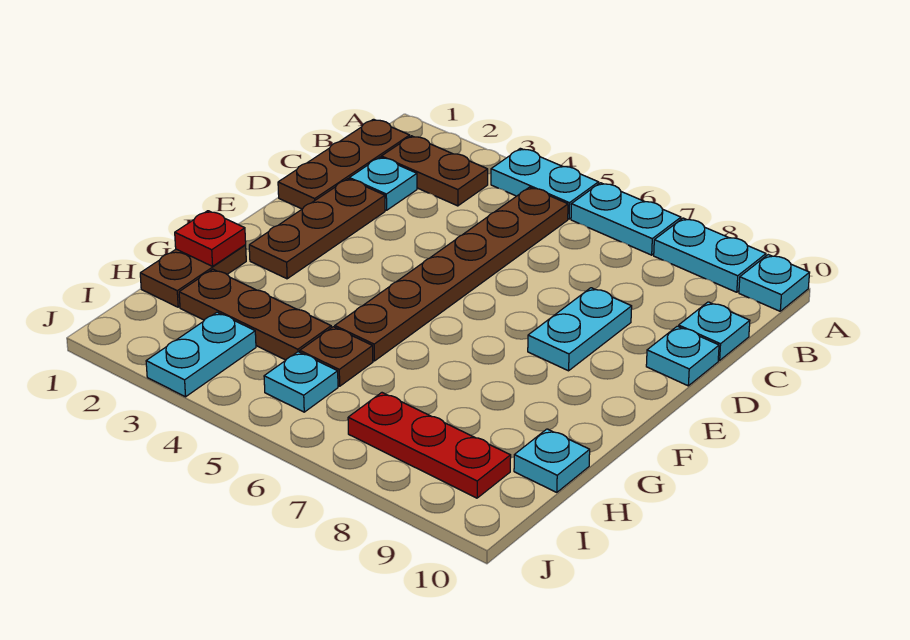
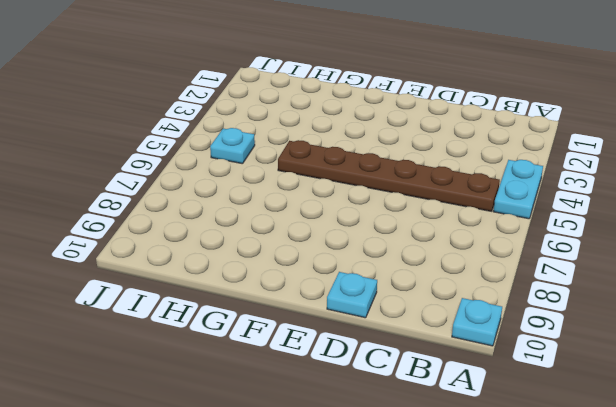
none -> cyan 1x2 plate [571,183,681,255]
none -> cyan 1x2 plate [654,218,766,292]
none -> brown 1x3 plate [278,119,410,209]

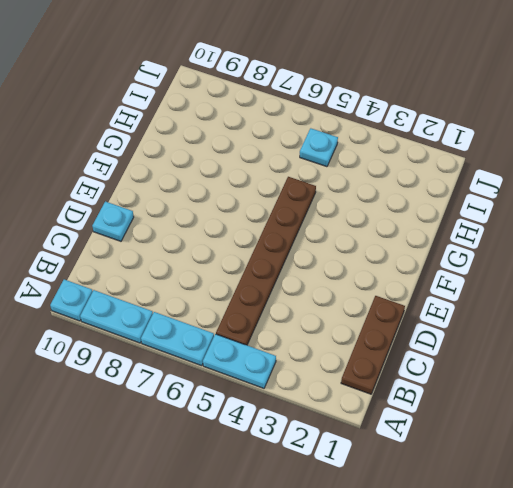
none -> brown 1x2 plate [381,136,488,206]
none -> cyan 1x1 plate [349,157,417,210]
none -> cyan 1x1 plate [679,302,750,360]

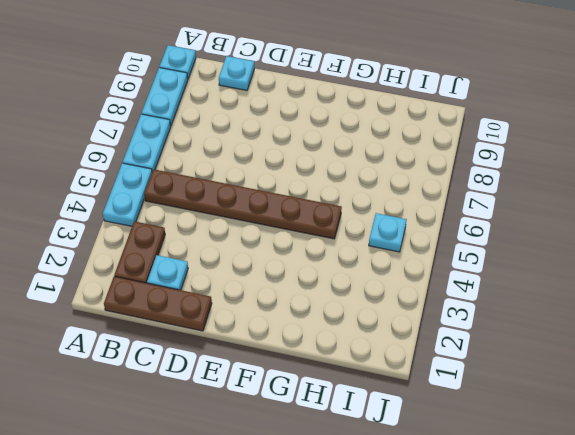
none -> brown 1x3 plate [249,179,385,279]
none -> cyan 1x2 plate [528,288,632,371]
none -> cyan 1x1 plate [646,326,719,386]

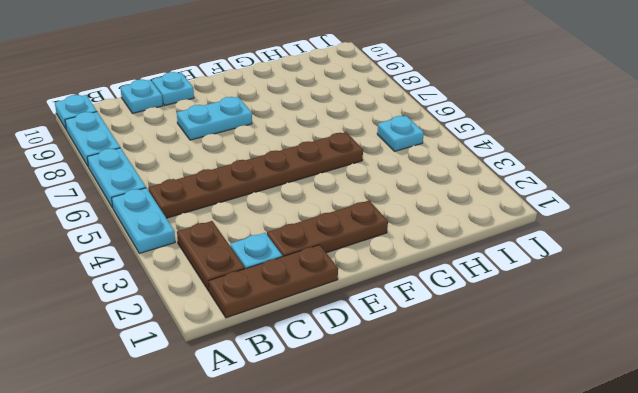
none -> brown 1x2 plate [140,245,246,307]
none -> brown 1x3 plate [179,269,331,360]
none -> brown 1x1 plate [300,327,373,386]

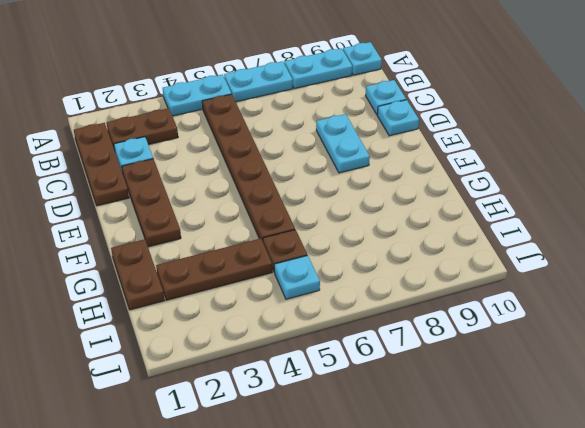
none -> cyan 1x1 plate [514,429,590,492]
none -> cyan 1x2 plate [146,312,256,397]
none -> red 1x3 plate [348,393,511,498]

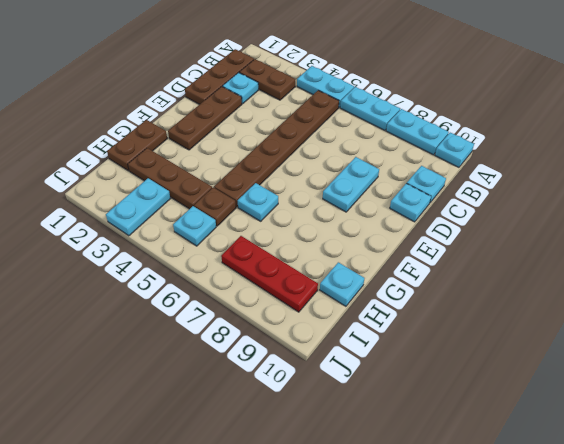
cyan 1x1 plate [238,183,278,221] -> none
none -> red 1x1 plate [175,211,246,266]

